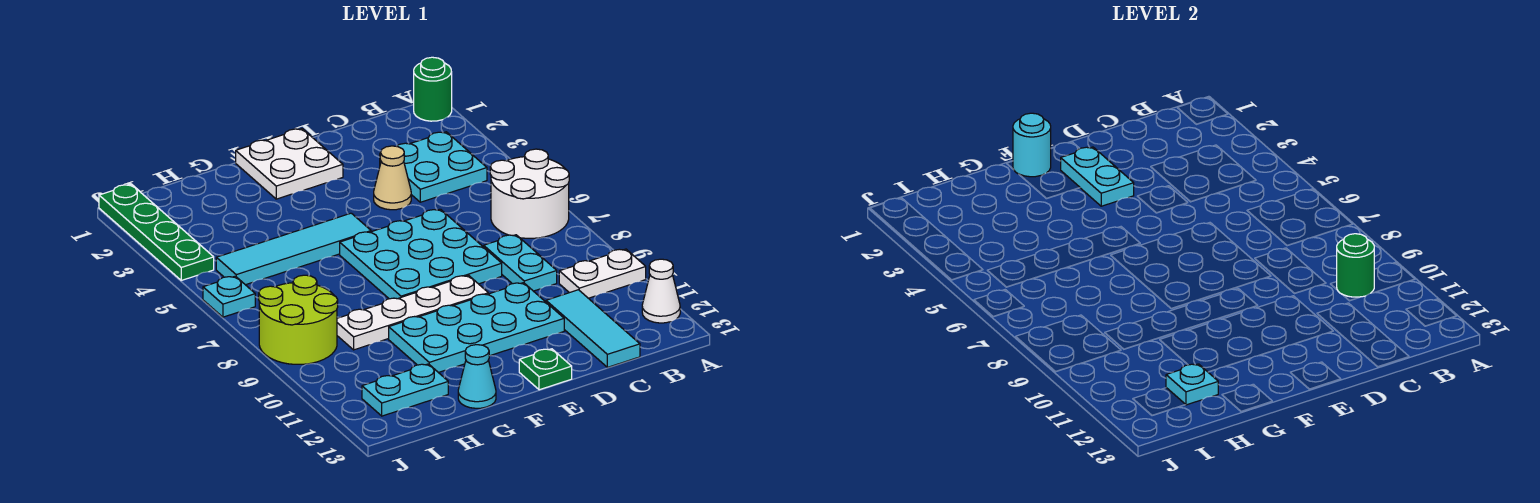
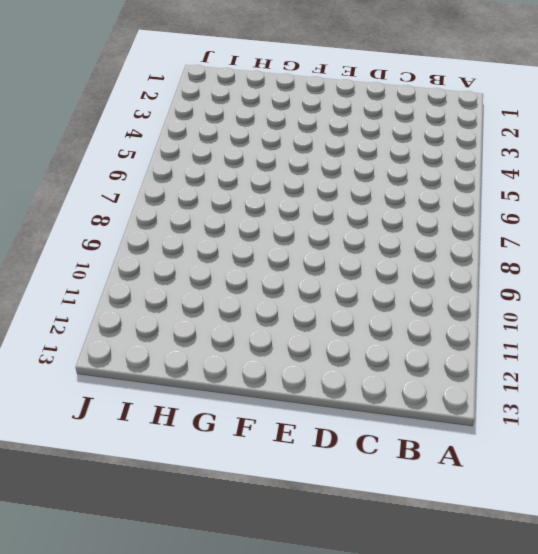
none -> green 1x1 round brick [414,57,452,121]
none -> white 2x2 round brick [490,149,569,238]
none -> white 1x2 plate [559,249,646,298]

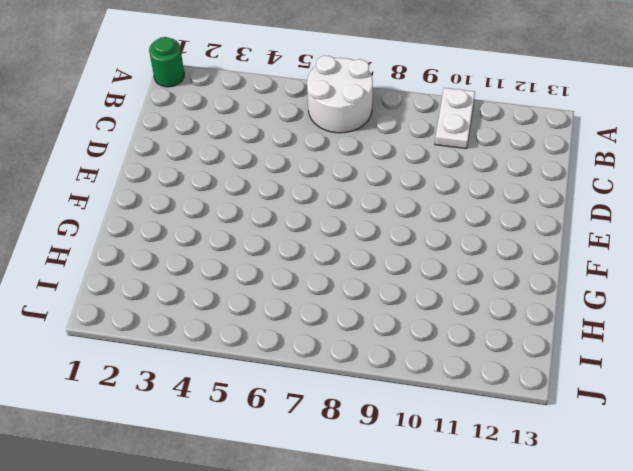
none -> white 1x1 cone [642,259,680,323]
none -> cyan 2x2 plate [380,132,487,202]
none -> cyan 1x2 plate [484,235,557,291]

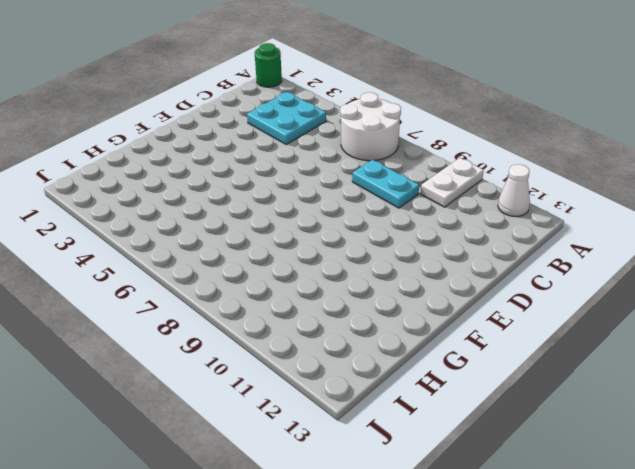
none -> cyan 1x3 tile [546,290,640,367]
none -> tan 1x1 cone [374,146,411,210]
none -> cyan 3x3 plate [340,209,502,299]

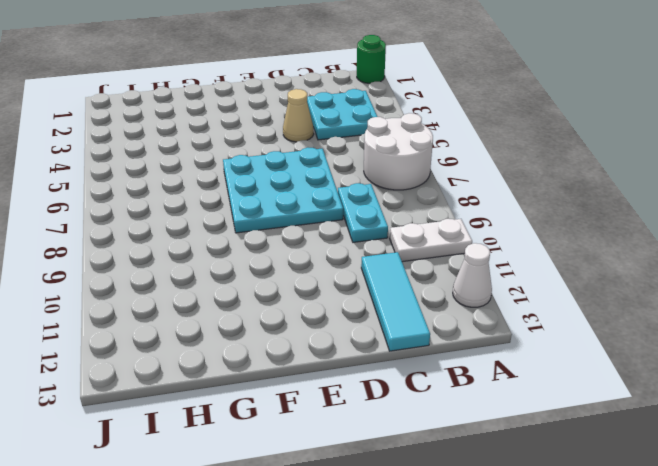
none -> cyan 2x4 plate [389,283,564,373]
none -> white 2x2 plate [236,129,343,199]
none -> white 1x4 plate [337,275,488,350]

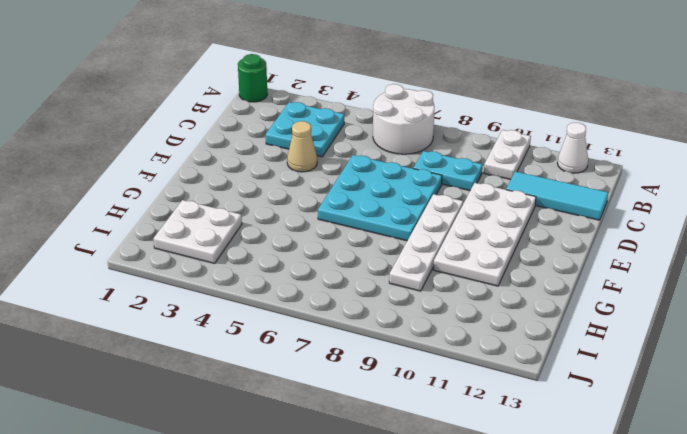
white 2x4 plate [433,183,536,286] -> cyan 2x4 plate [389,283,564,373]
white 2x2 plate [154,200,242,263] -> white 2x2 plate moved to [236,129,343,199]
none -> green 1x1 plate [519,349,572,390]
none -> cyan 1x4 tile [216,213,371,285]
none -> cyan 1x1 cone [458,345,496,408]

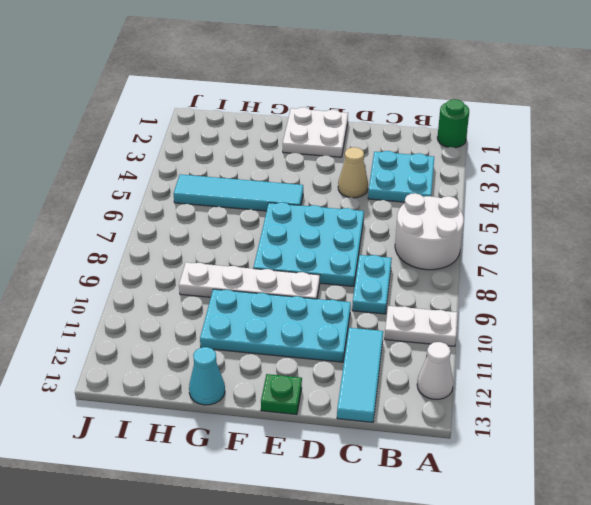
none -> cyan 1x2 plate [362,364,448,416]
none -> lime 2x2 round brick [259,275,338,364]
none -> green 1x4 plate [99,185,214,280]

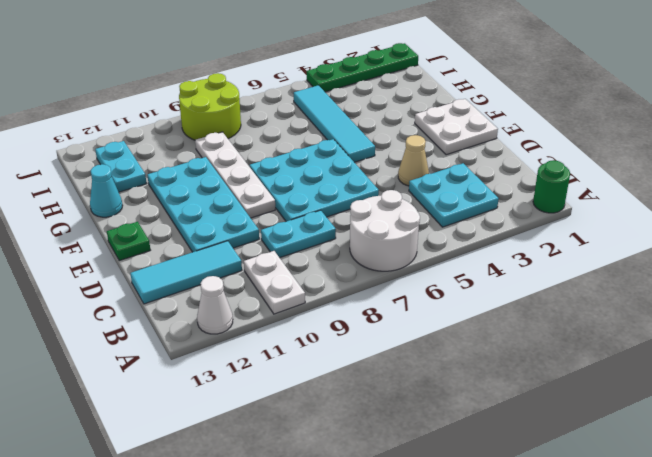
none -> cyan 1x1 plate [203,276,255,317]
none -> green 1x1 round brick [1337,234,1374,297]
none -> cyan 1x2 plate [1061,147,1134,206]

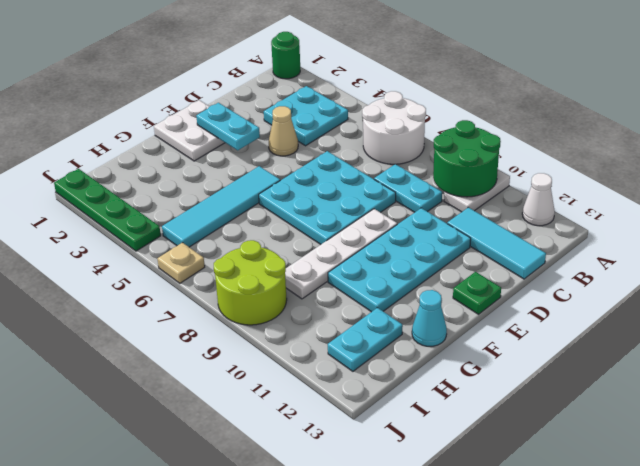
green 2x2 round brick [433,120,501,197] -> green 1x1 round brick [1337,234,1374,297]
tan 1x1 plate [157,243,205,283] -> cyan 1x1 plate [203,276,255,317]
none -> cyan 1x1 round brick [1013,113,1051,177]
none -> cyan 1x1 plate [1166,364,1218,405]

